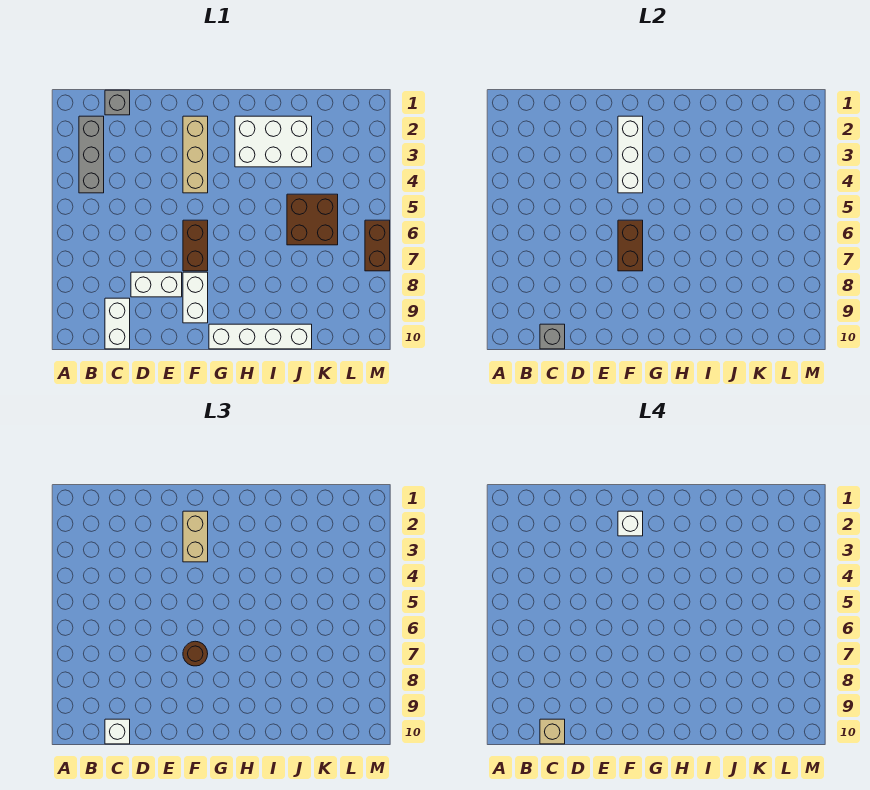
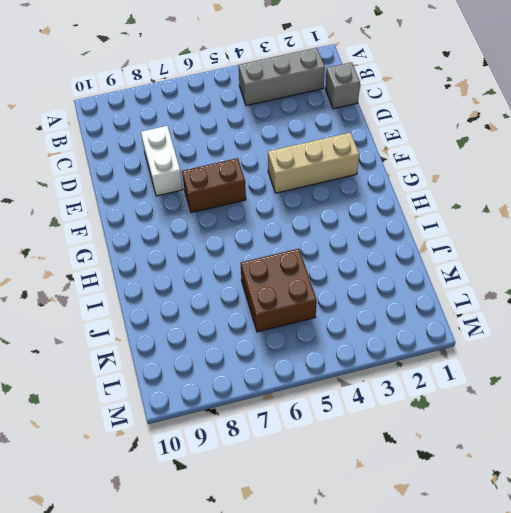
none -> white 1x2 brick [105,298,130,349]
none -> white 1x2 brick [183,272,208,323]
none -> white 1x4 brick [209,324,312,349]

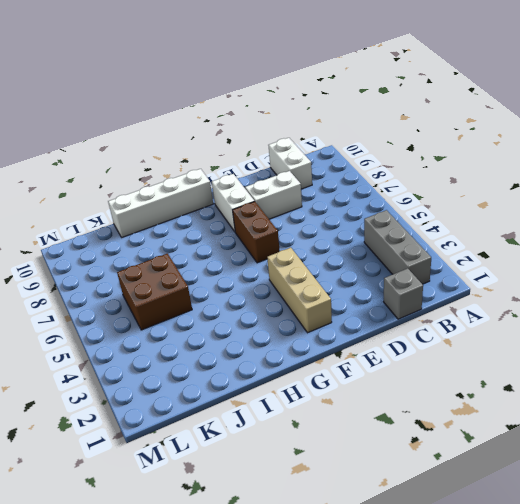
none -> white 2x3 brick [235,116,312,167]
none -> brown 1x2 brick [365,220,390,271]
none -> grey 1x1 brick [540,324,565,349]

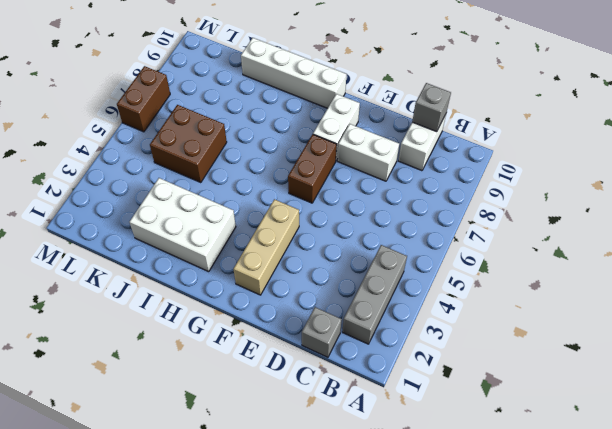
none -> white 1x3 brick [618,116,643,193]
none -> brown 1x2 brick [618,220,643,271]
none -> white 1x1 brick [105,719,130,744]

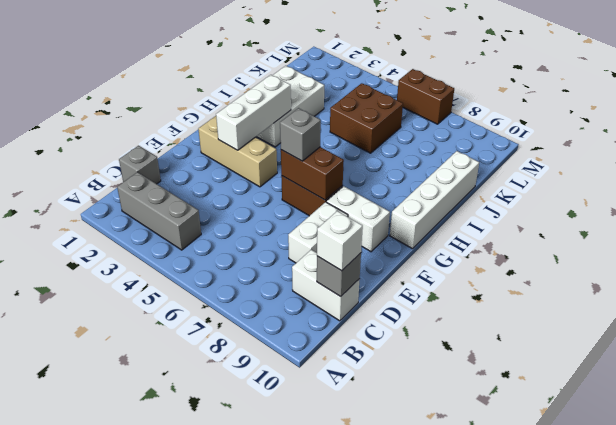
white 1x3 brick [216,75,291,150] -> white 1x3 brick turned to [618,116,643,193]
grey 1x1 brick [280,108,321,161] -> none
none -> tan 1x2 brick [183,511,208,562]
none -> brown 1x1 round brick [183,641,208,666]
none -> tan 1x1 brick [540,719,565,744]

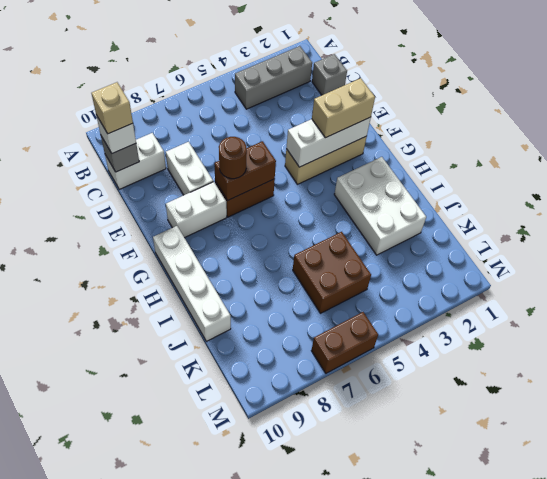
none -> white 1x1 brick [618,511,643,536]

